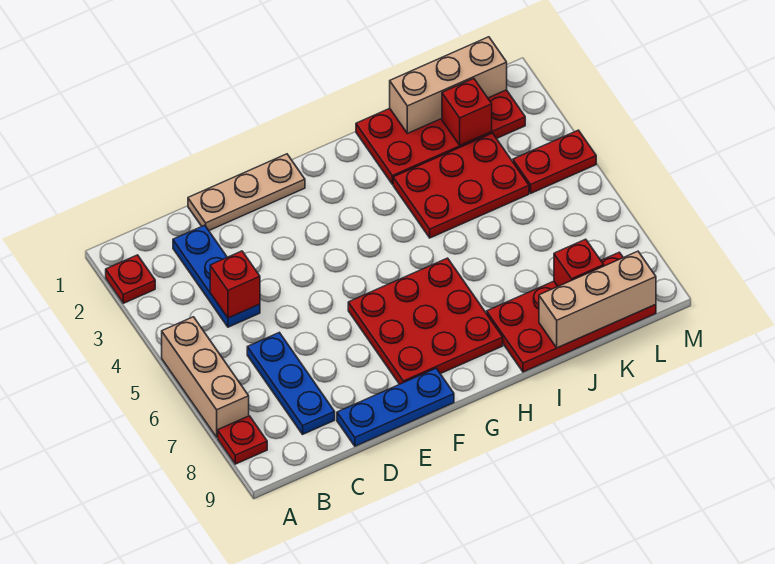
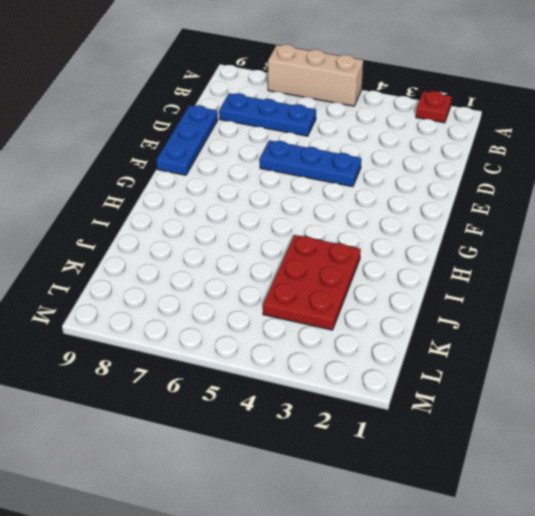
blue 1x3 plate [260,140,361,187] -> blue 1x3 plate moved to [173,225,260,327]
none -> red 1x1 plate [218,416,267,464]
none -> tan 1x3 plate [188,154,305,230]
none -> red 3x3 plate [348,258,503,384]

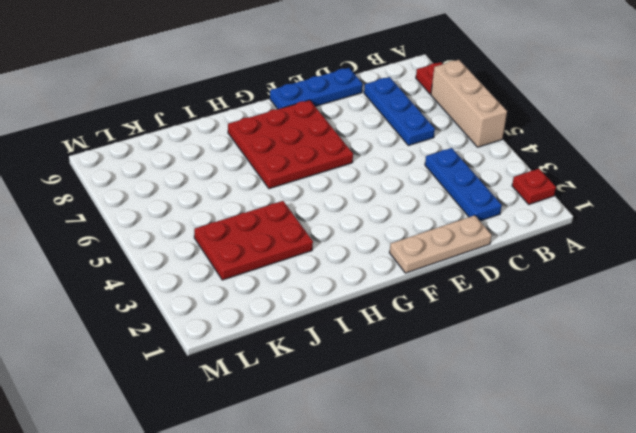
none -> red 2x4 plate [356,90,525,184]
none -> red 2x4 plate [487,252,656,372]
none -> red 1x2 plate [513,130,596,193]

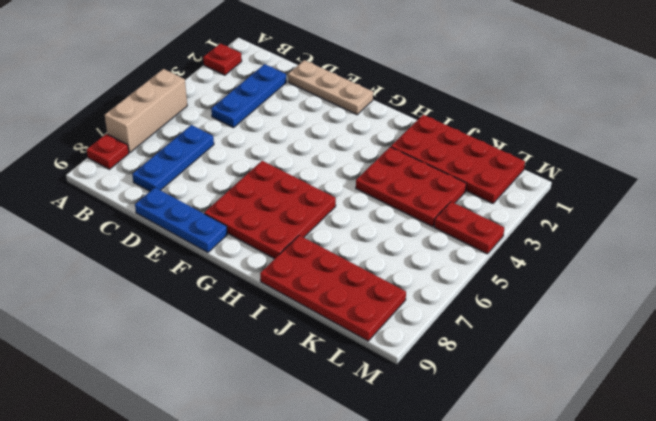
none -> red 1x1 brick [210,251,260,318]
none -> tan 1x3 brick [390,37,507,133]
none -> tan 1x3 brick [539,251,656,348]

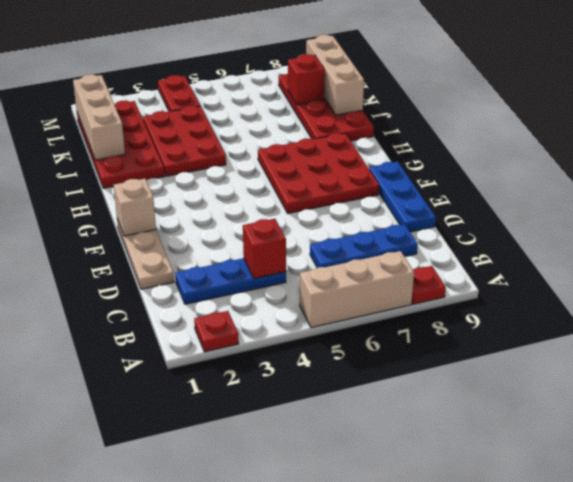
tan 1x1 brick [114,179,156,236] -> none
none -> red 1x1 brick [442,79,492,145]

